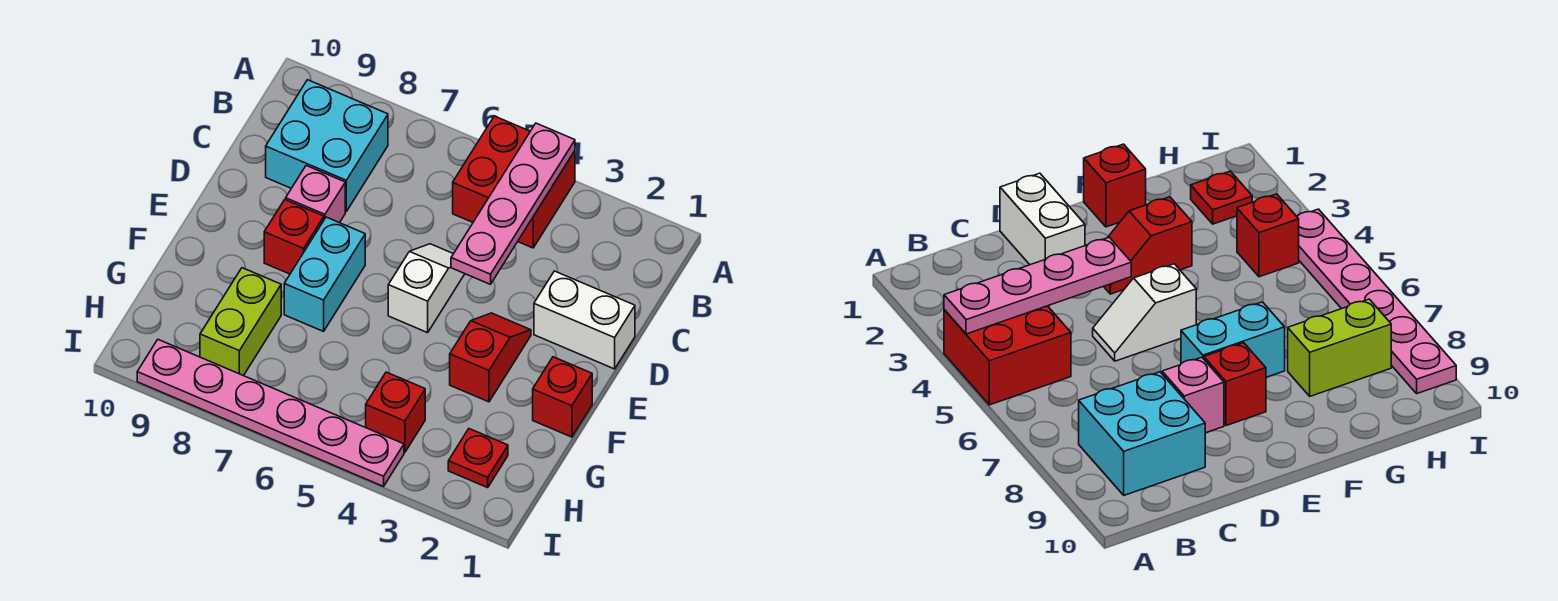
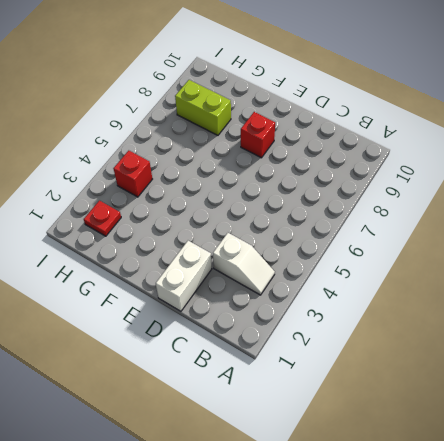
white 1x2 slope [213,233,275,295] -> white 1x2 slope moved to [388,244,464,333]
none -> red 2x2 brick [453,116,575,248]
none -> cyan 2x2 brick [266,80,388,212]
none -> pink 1x1 brick [286,166,345,223]

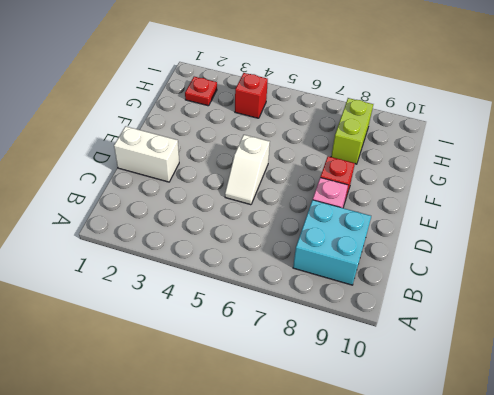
none -> red 2x2 brick [453,116,575,248]
none -> red 1x2 slope [450,313,531,402]
none -> cyan 1x2 brick [284,217,365,331]

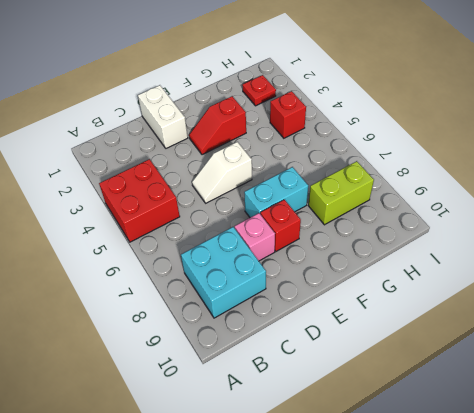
none -> red 1x1 brick [533,357,592,437]
none -> pink 1x6 plate [137,340,404,486]
none -> pink 1x4 plate [451,123,575,284]

